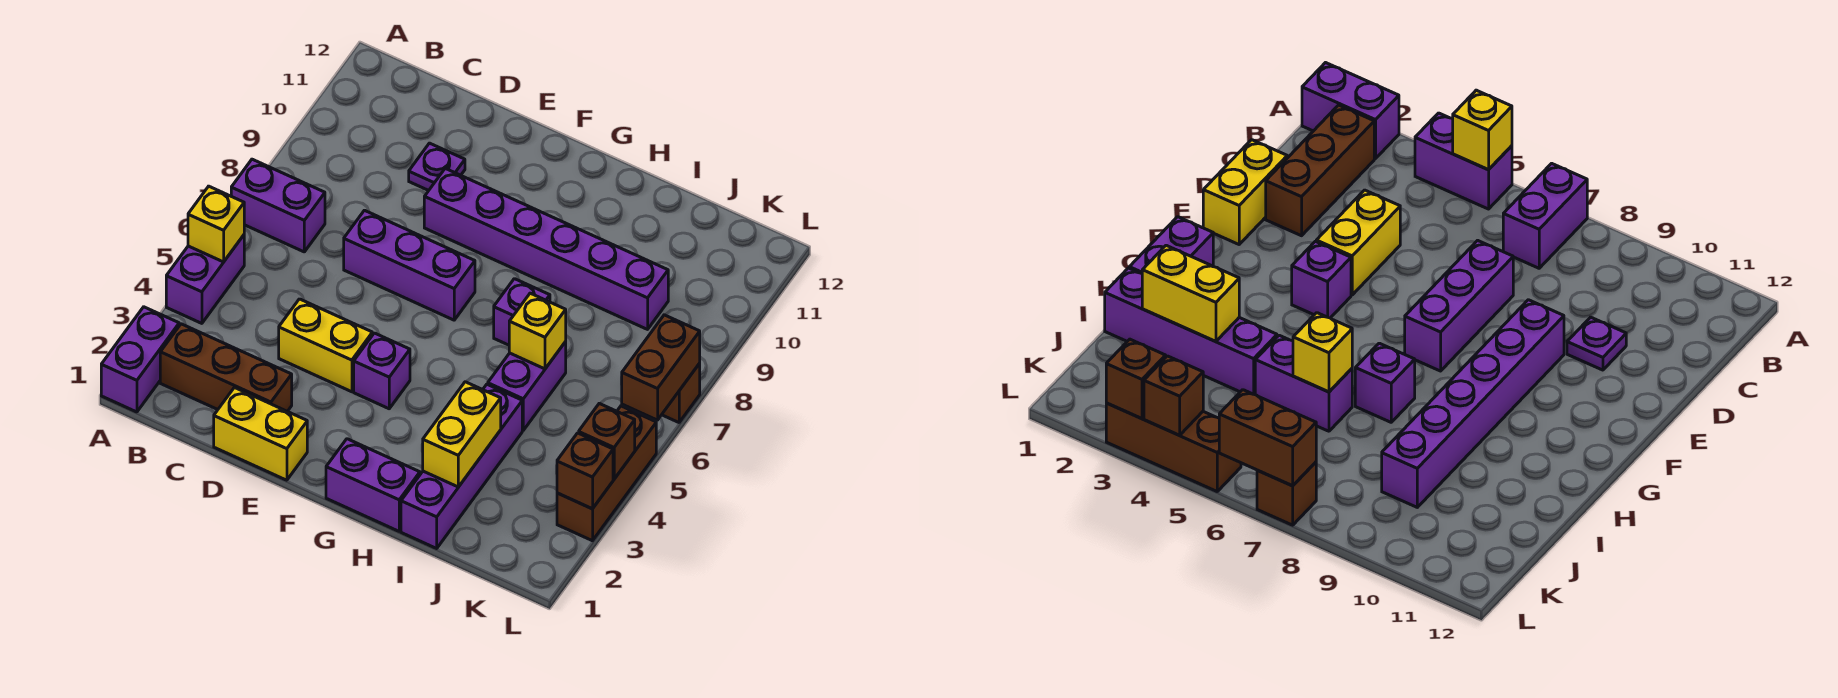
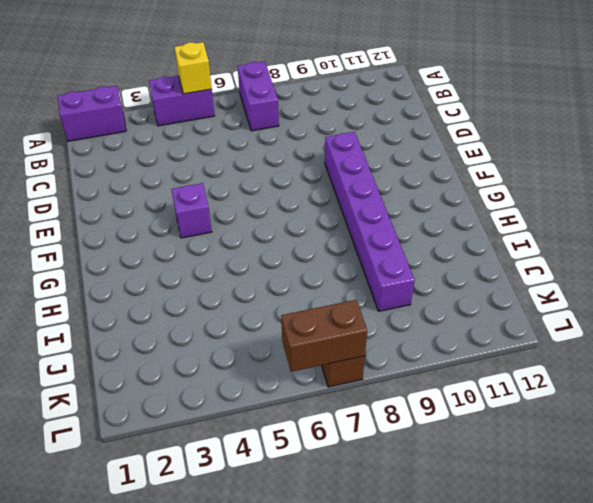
none -> brown 1x3 brick [160,324,292,411]
none -> yellow 1x2 brick [214,388,307,480]
none -> yellow 1x2 brick [279,299,372,392]

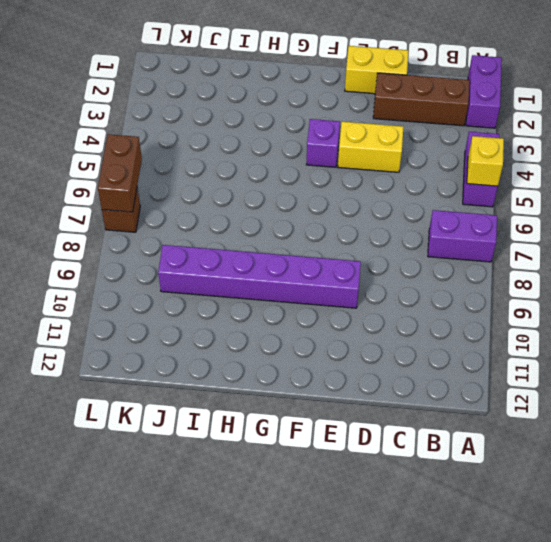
none -> purple 1x3 brick [344,210,475,320]
none -> purple 1x1 plate [409,143,465,191]
none -> purple 1x2 brick [326,439,420,531]

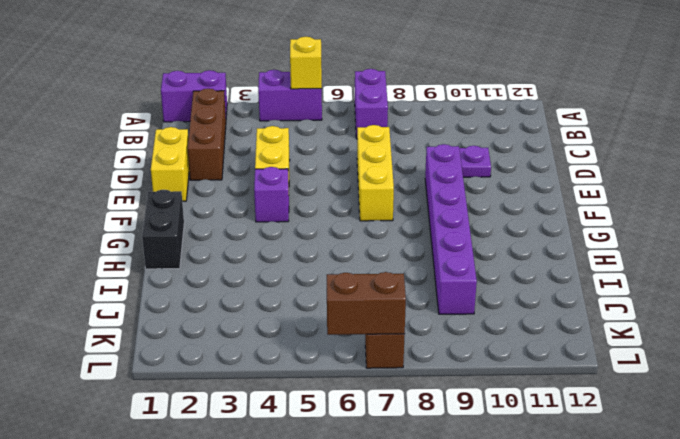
yellow 1x3 brick [357,125,394,221] -> purple 1x3 brick [344,210,475,320]
black 1x2 brick [142,190,184,269] -> purple 1x2 brick [326,439,420,531]
none -> purple 1x1 brick [494,279,550,345]
none -> purple 1x4 brick [401,384,522,548]
none -> purple 1x2 brick [488,342,566,430]

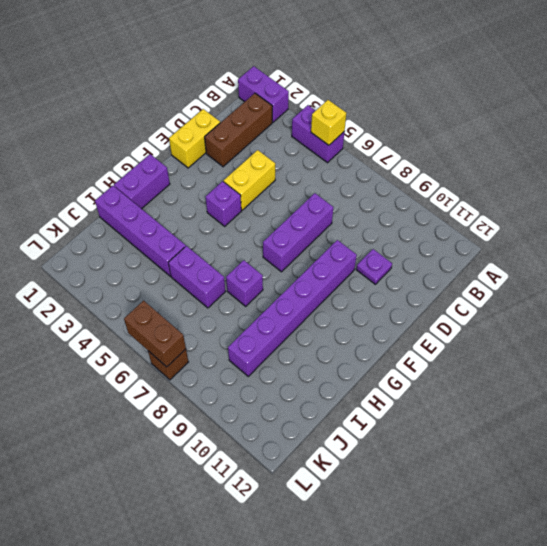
none -> purple 1x2 brick [231,159,325,252]
none -> brown 1x3 brick [557,406,656,541]
none -> yellow 1x2 brick [423,382,501,487]

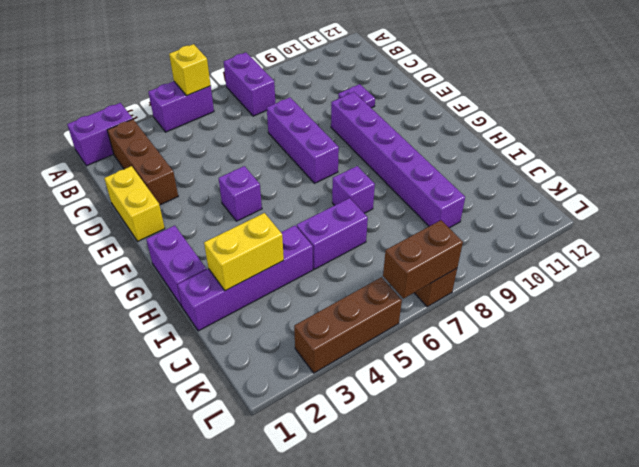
none -> yellow 1x2 brick [279,299,372,392]
none -> yellow 1x1 brick [509,293,566,369]
none -> brown 1x1 brick [557,433,613,509]

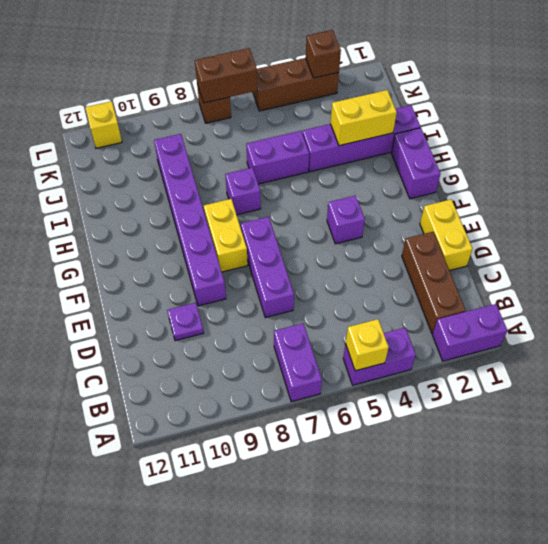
yellow 1x2 brick [204,199,248,272] -> yellow 1x2 brick moved to [279,299,372,392]
yellow 1x1 brick [85,101,122,148] -> yellow 1x1 brick moved to [509,293,566,369]
none -> brown 1x1 brick [579,403,635,479]

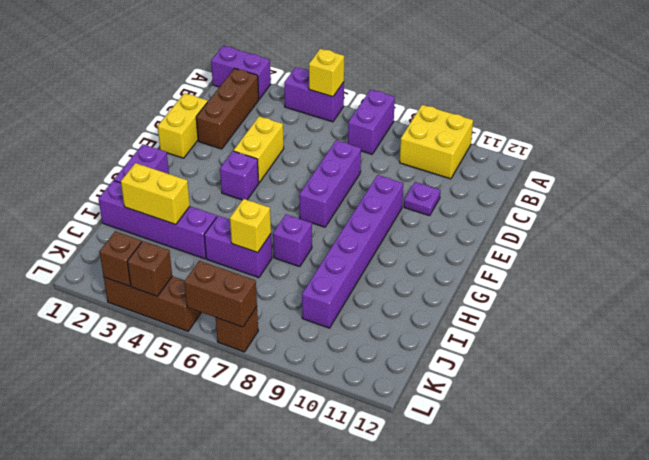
yellow 2x2 brick [400,105,473,179] -> none

